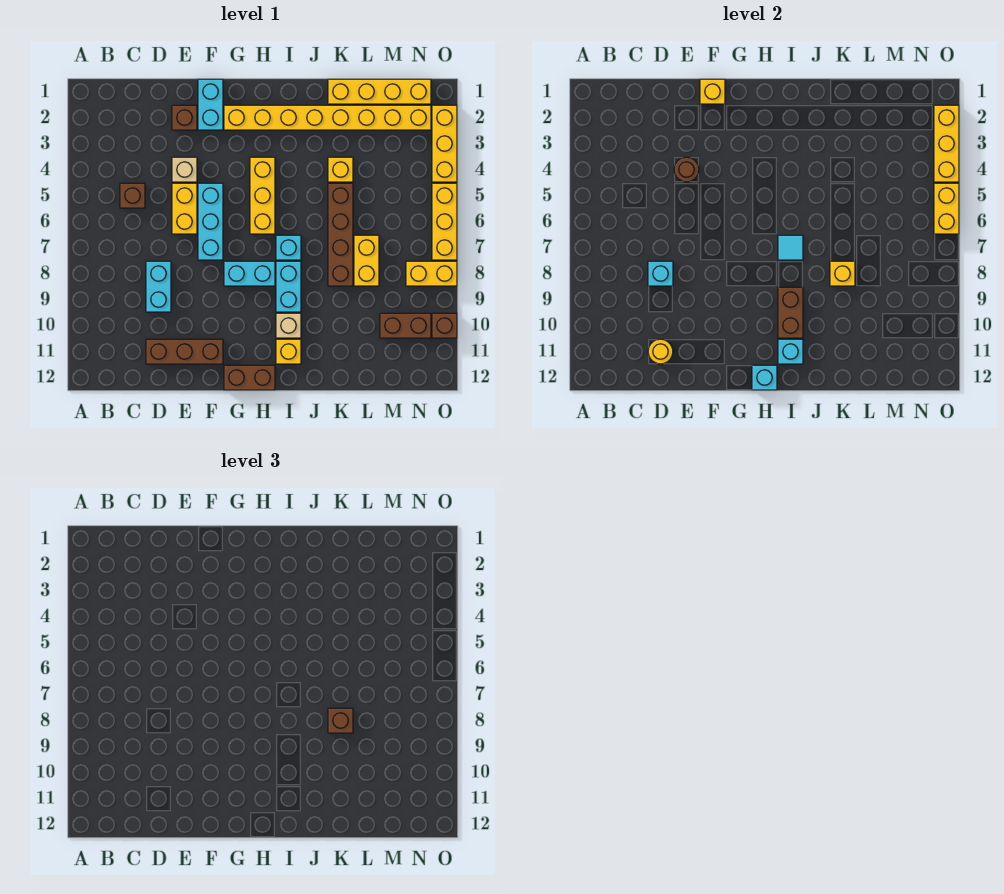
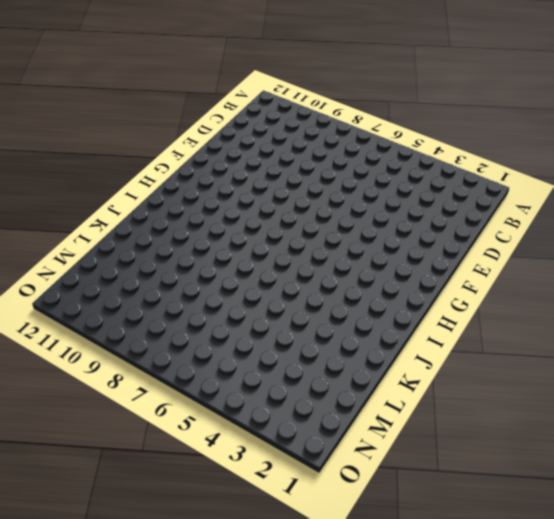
none -> brown 1x1 brick [120,183,145,208]
none -> cyan 1x2 brick [146,261,171,312]
none -> brown 1x3 brick [146,339,223,364]
none -> brown 1x1 brick [172,105,197,130]

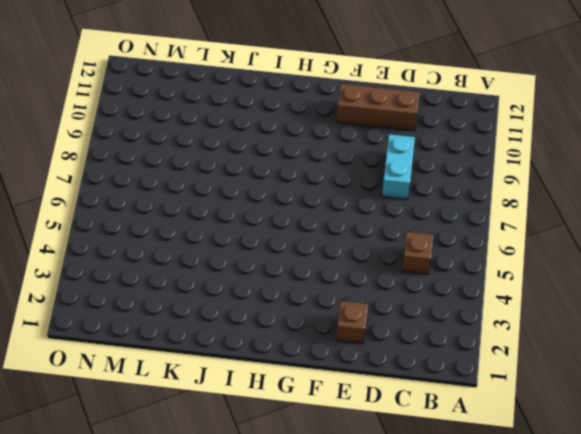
none -> tan 1x1 brick [172,157,197,182]
none -> yellow 1x2 brick [172,183,197,234]
none -> cyan 1x2 brick [198,79,223,130]
none -> cyan 1x3 brick [198,183,223,260]

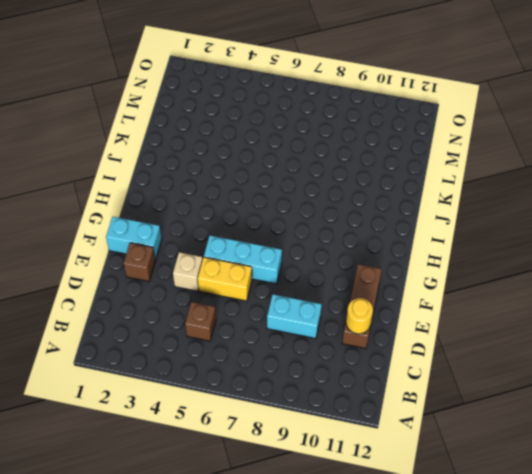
none -> yellow 1x8 brick [224,105,431,130]
none -> cyan 1x2 brick [224,261,275,286]
none -> brown 1x2 brick [224,365,275,390]
none -> yellow 1x3 brick [250,157,275,234]

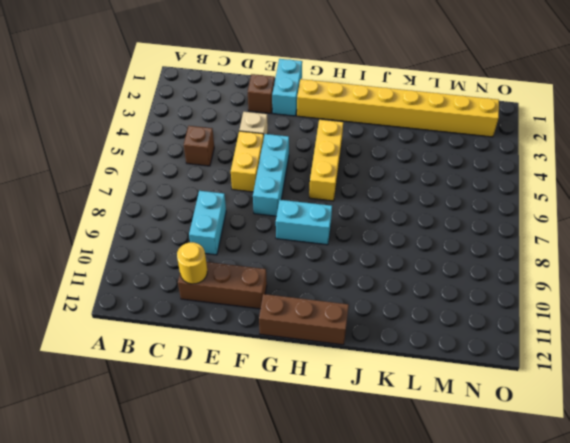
brown 1x3 brick [259,294,349,345] -> brown 1x2 brick [224,365,275,390]
none -> cyan 1x1 brick [276,235,301,260]
none -> cyan 1x2 brick [276,261,301,312]
none -> tan 1x1 brick [276,313,301,338]
none -> yellow 1x1 brick [276,339,301,364]

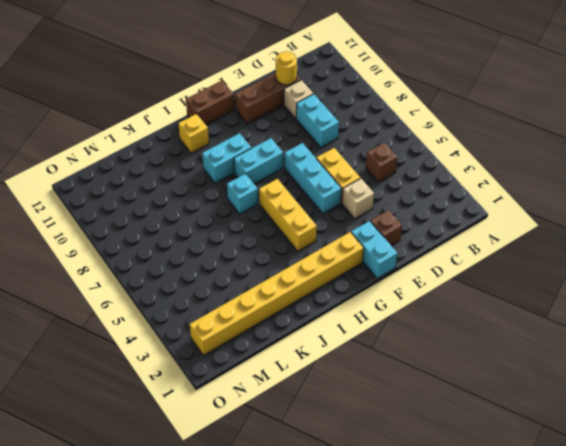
tan 1x1 brick [284,80,313,119] -> tan 1x1 brick moved to [276,313,301,338]
cyan 1x2 brick [202,133,251,183] -> cyan 1x2 brick turned to [276,261,301,312]
none -> yellow 1x4 brick [328,79,431,104]
none -> yellow 1x1 brick [328,157,353,182]
none -> brown 1x4 brick [328,183,353,286]
none -> yellow 1x2 brick [354,235,379,286]

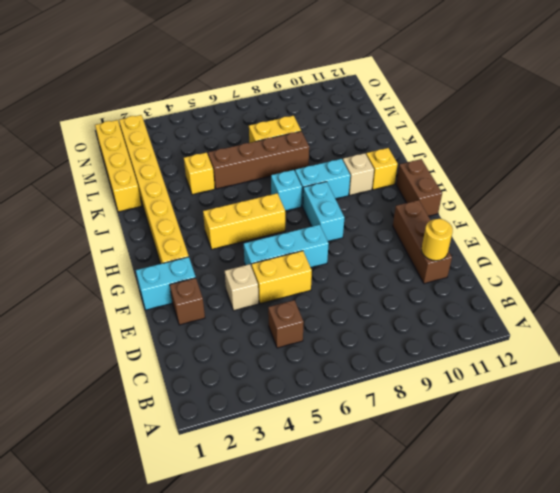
none -> cyan 1x2 brick [146,261,171,312]
none -> brown 1x2 brick [380,313,431,338]
none -> yellow 1x2 brick [406,261,457,286]
none -> yellow 1x3 brick [432,105,457,182]

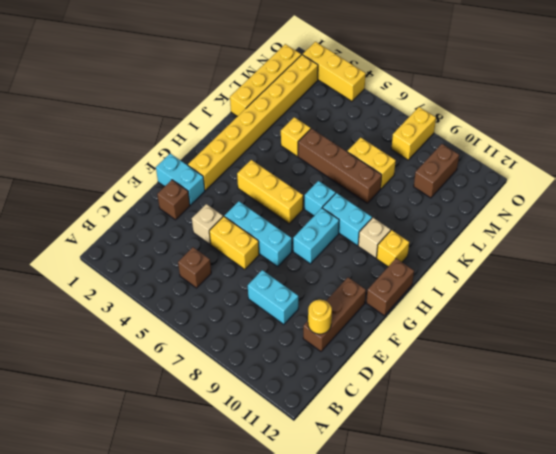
none -> yellow 1x3 brick [432,183,457,260]
none -> brown 1x1 brick [432,313,457,338]
none -> cyan 1x1 brick [648,261,673,286]
none -> brown 1x1 round brick [674,157,699,182]

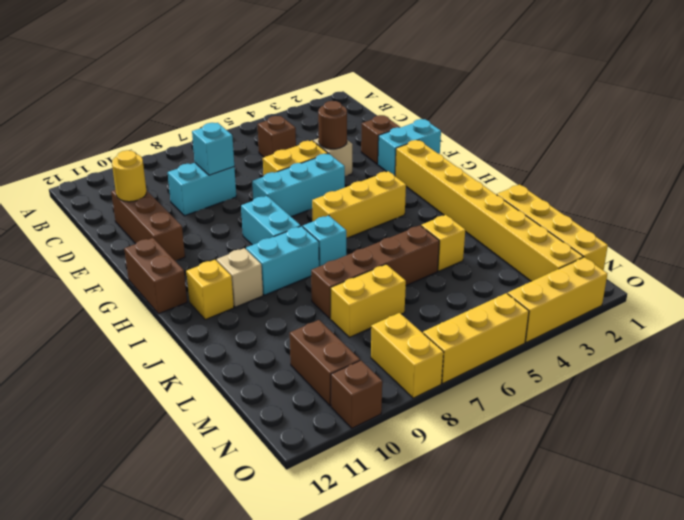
none -> yellow 1x1 brick [700,79,725,104]
none -> cyan 1x1 brick [752,365,777,390]
none -> cyan 1x1 tile [778,235,803,260]
none -> brown 1x2 brick [778,287,803,338]

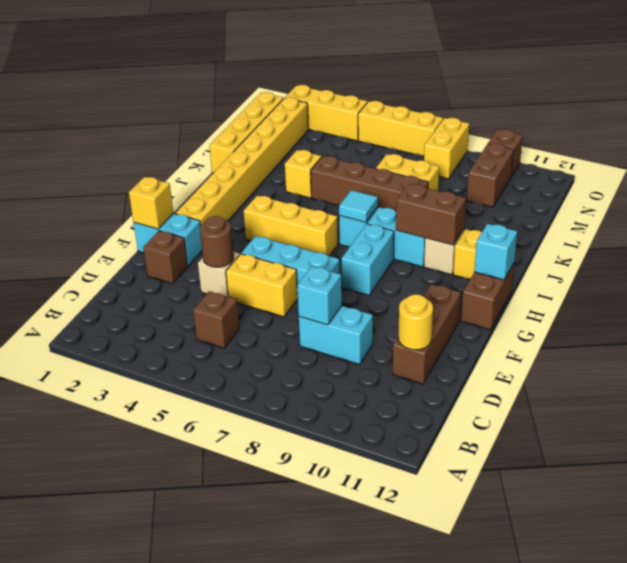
none -> cyan 1x1 brick [778,339,803,364]
none -> yellow 1x1 brick [830,261,855,286]
none -> yellow 1x3 brick [934,105,959,182]
none -> yellow 1x2 brick [934,183,959,234]

